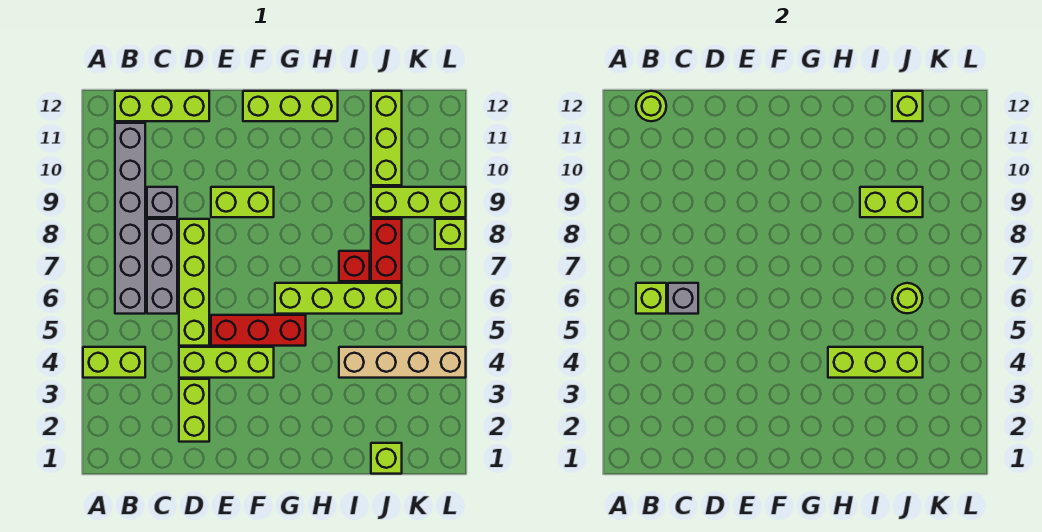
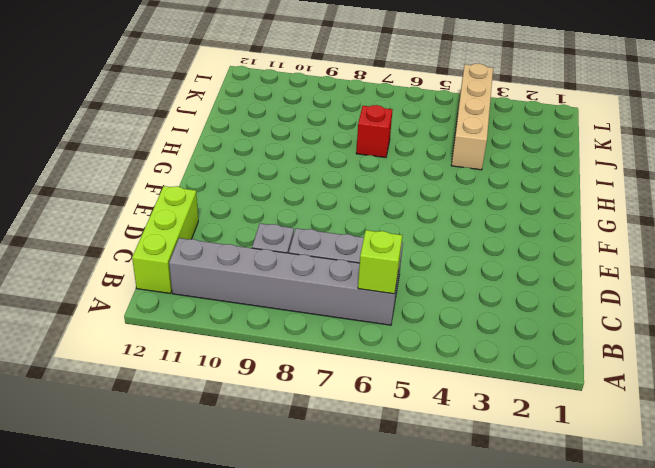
none -> lime 1x2 brick [83,347,145,378]
none -> lime 1x2 brick [179,379,209,442]
none -> lime 1x3 brick [179,347,274,378]

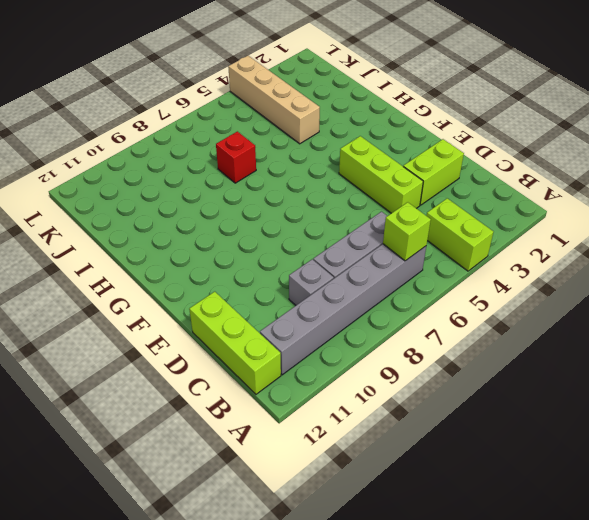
none -> lime 1x4 brick [179,219,209,346]
none -> red 1x3 brick [211,315,306,346]
none -> lime 1x2 brick [211,187,274,217]

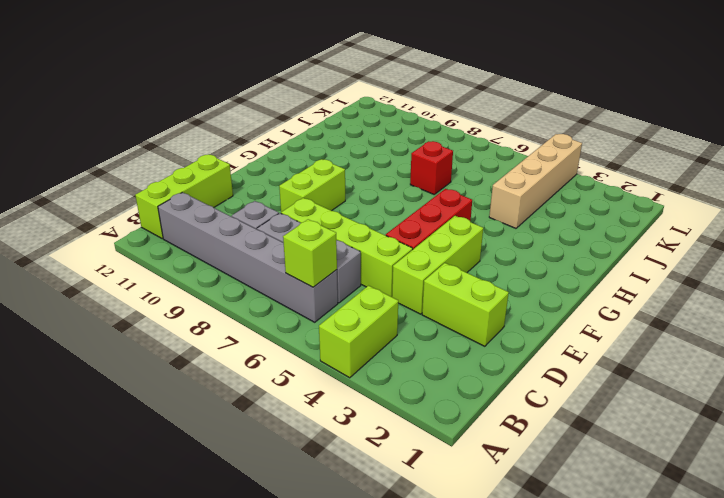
none -> lime 1x3 brick [243,91,338,121]
none -> lime 1x4 brick [275,283,402,314]
none -> lime 1x1 brick [371,443,402,474]

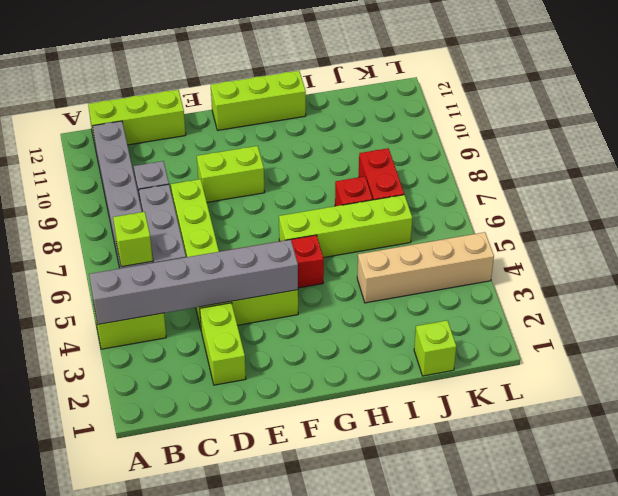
grey 1x6 brick [89,240,298,324] -> none
none -> lime 1x3 brick [371,187,466,217]
none -> lime 1x3 brick [371,91,402,185]
none -> lime 1x1 brick [435,219,466,249]

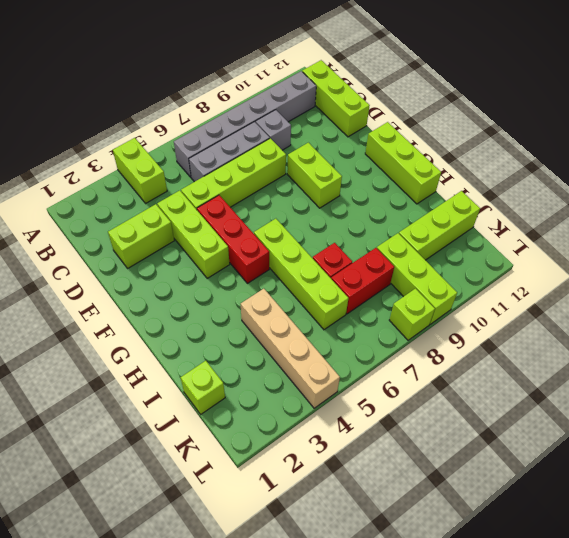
none -> lime 1x1 brick [636,283,666,314]
none -> lime 1x1 round brick [636,91,666,121]
none -> grey 1x1 brick [668,283,698,314]

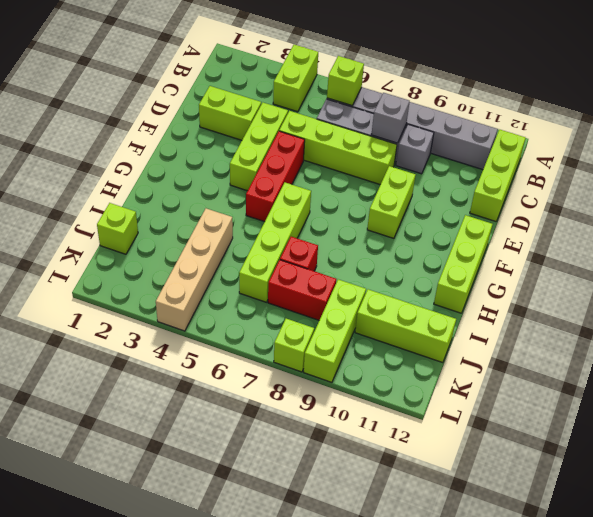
grey 1x1 brick [371,93,410,143] -> grey 1x1 brick moved to [668,283,698,314]
none -> lime 1x1 round brick [636,91,666,121]
none -> lime 1x3 brick [828,347,923,378]
none -> lime 1x2 brick [860,187,923,217]

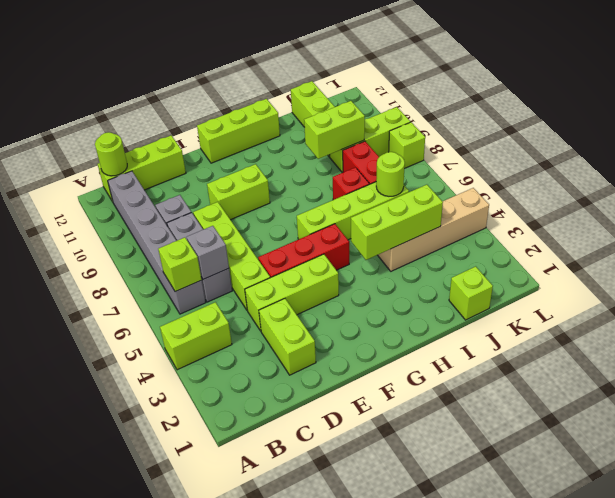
none -> lime 1x1 brick [892,91,923,121]

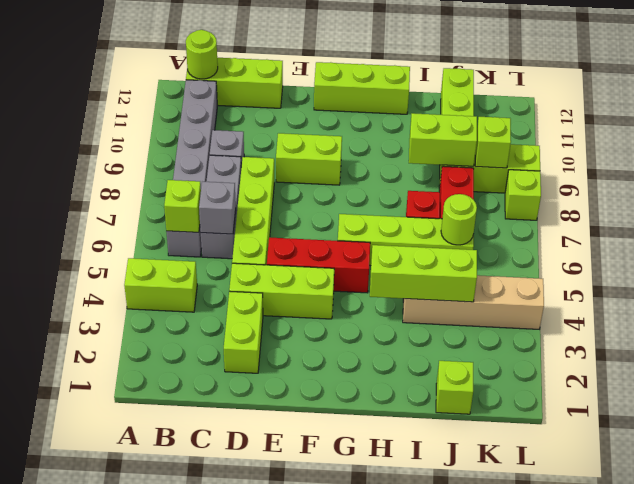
lime 1x1 brick [475,117,511,168] -> lime 1x1 brick moved to [892,91,923,121]

